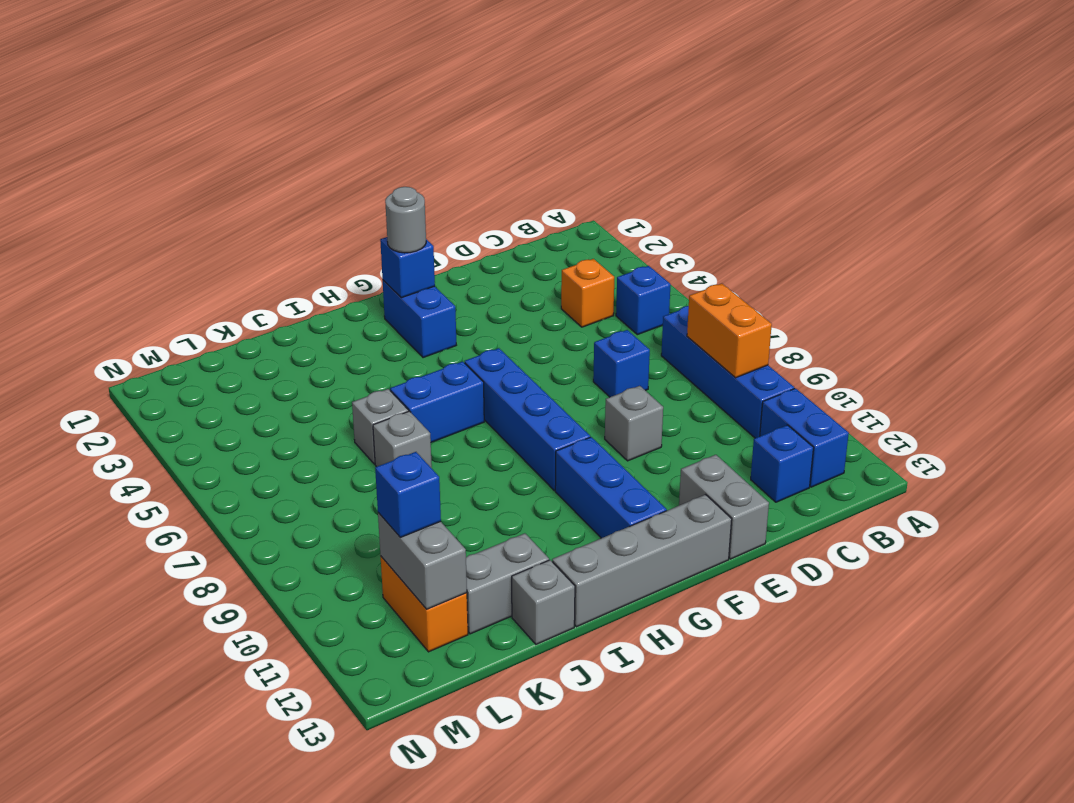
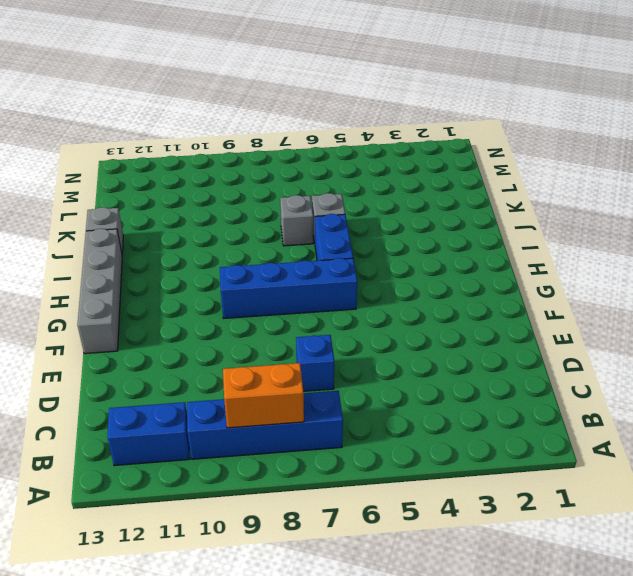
none -> blue 1x1 brick [616,266,671,335]
none -> orange 1x1 brick [561,259,614,327]
none -> blue 1x1 brick [751,425,814,502]

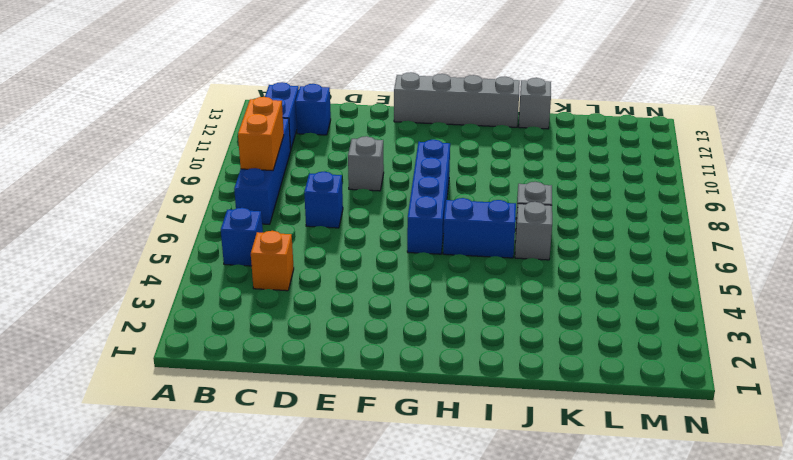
none -> grey 1x2 brick [679,455,769,559]
none -> blue 1x2 brick [383,280,456,358]
none -> blue 1x3 brick [555,437,667,538]

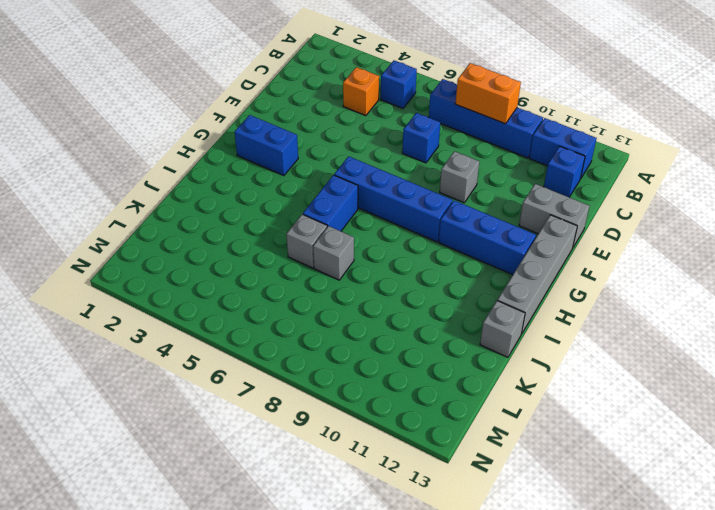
none -> grey 1x2 brick [466,533,549,634]
none -> orange 1x2 brick [381,557,468,652]
none -> blue 1x1 brick [380,237,435,298]

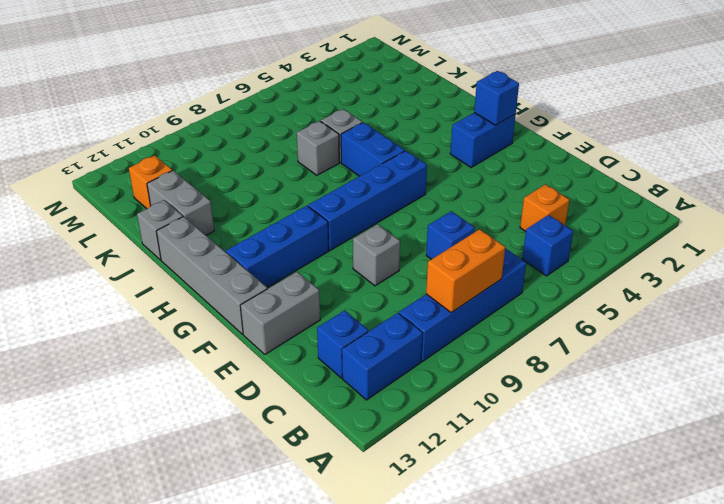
orange 1x1 brick [129,155,172,209] -> orange 1x2 brick [381,557,468,652]
none -> grey 1x2 brick [378,513,467,609]
none -> grey 1x1 round brick [385,187,426,253]
none -> blue 1x1 brick [375,452,441,537]

